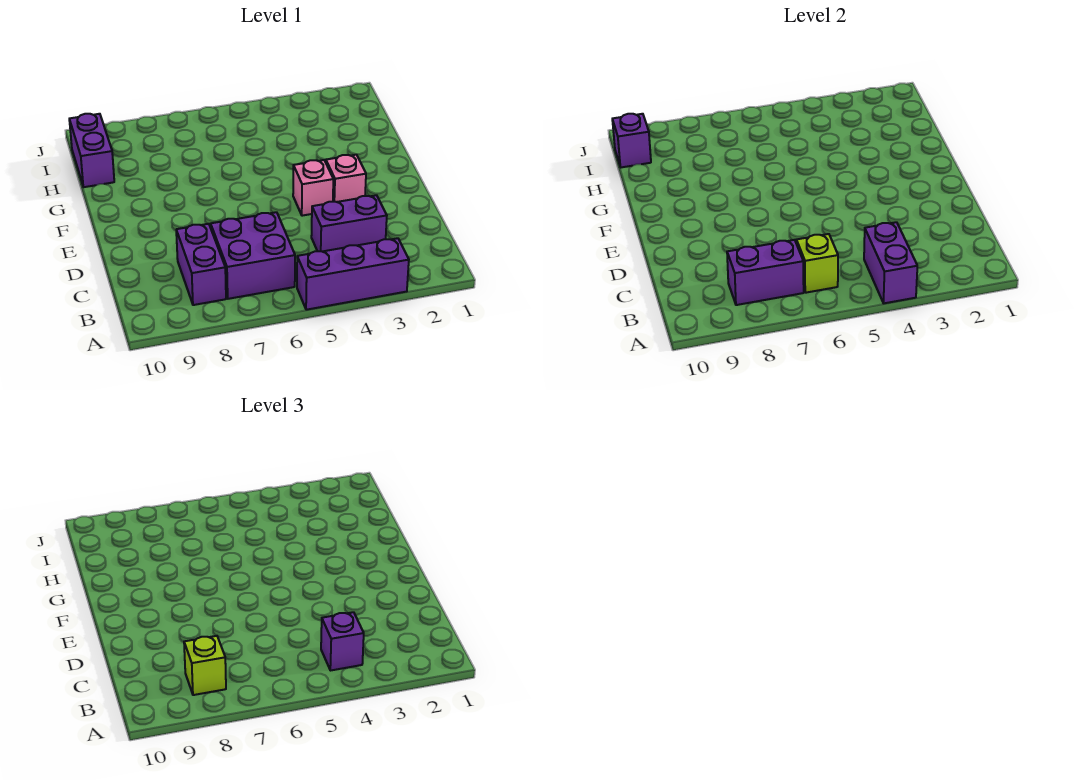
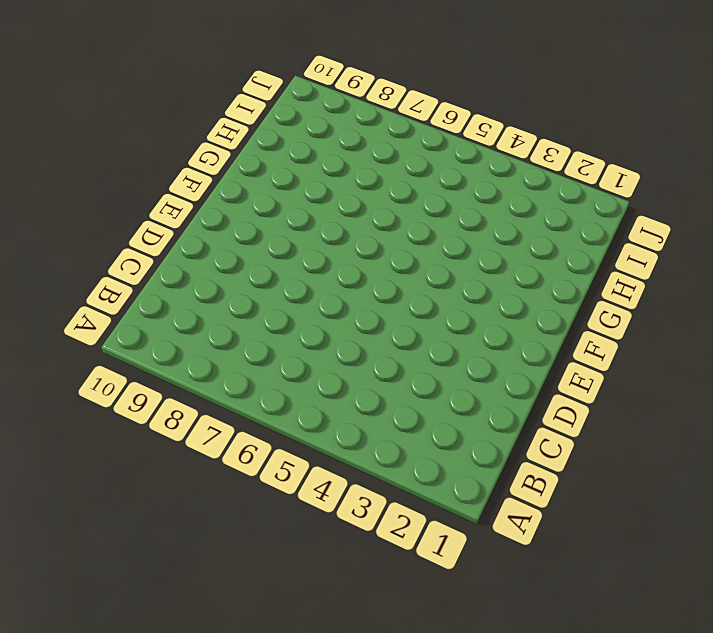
none -> purple 1x3 brick [297,238,409,310]
none -> purple 2x2 brick [211,212,295,299]
none -> purple 1x2 brick [176,224,226,305]

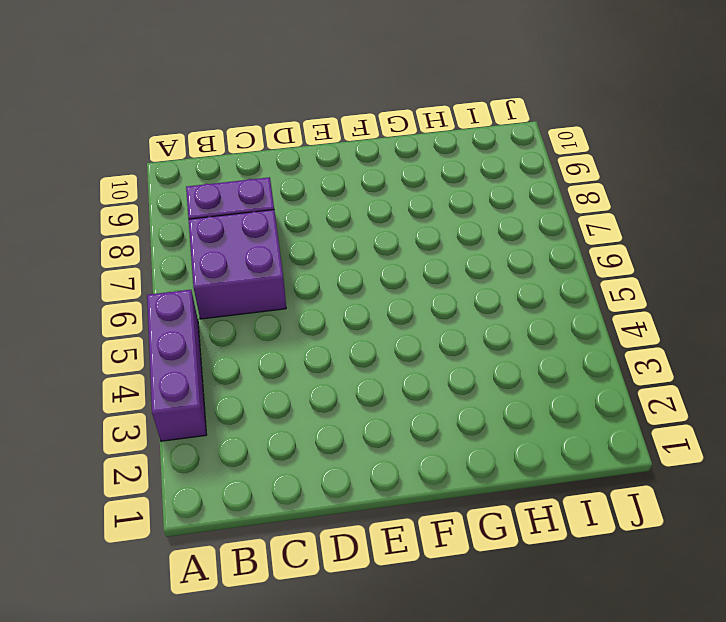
none -> purple 1x2 brick [311,195,387,252]
none -> pink 1x1 brick [326,155,366,202]
none -> pink 1x1 brick [293,160,333,216]

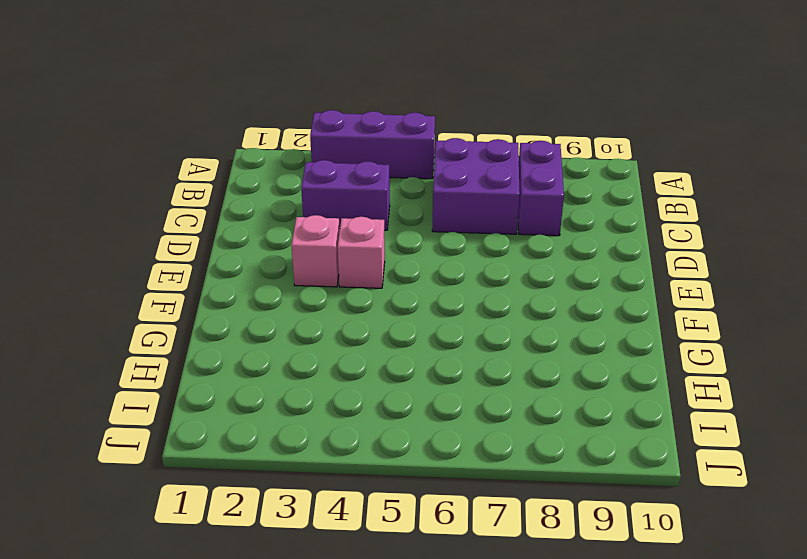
none -> purple 1x2 brick [69,114,114,187]
none -> purple 1x2 brick [864,222,917,303]
none -> lime 1x1 brick [796,234,838,293]

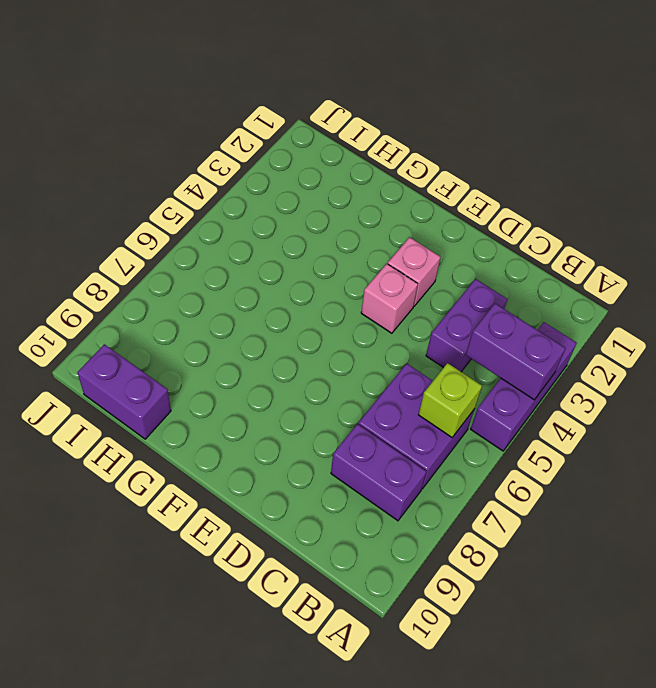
none -> purple 1x2 brick [727,240,804,305]
none -> purple 1x1 brick [612,114,651,167]
none -> purple 1x1 brick [321,612,364,671]

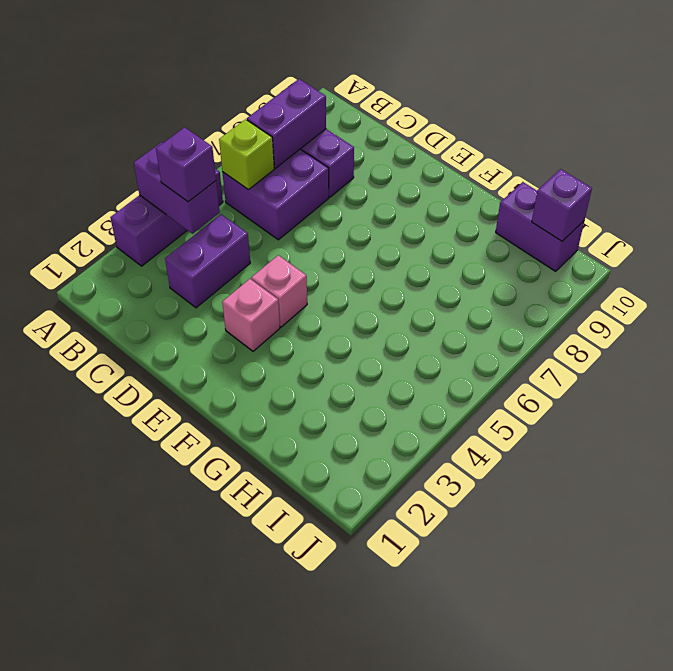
none -> lime 1x1 brick [184,636,226,695]

